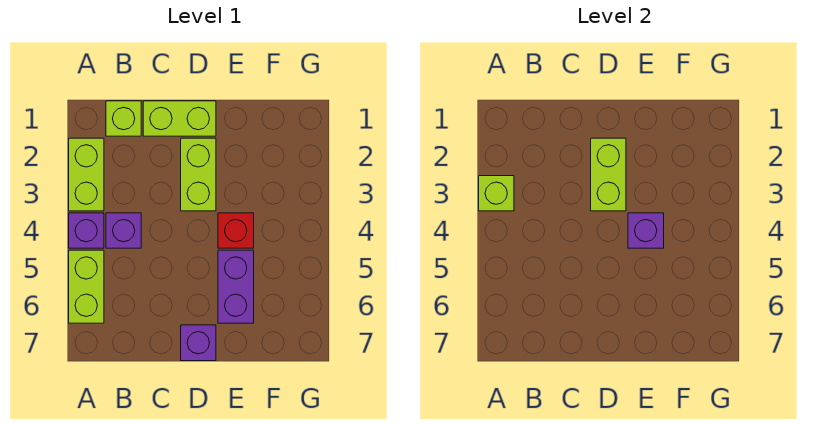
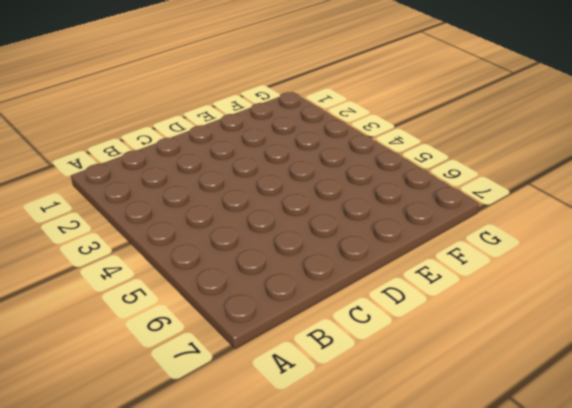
none -> lime 1x2 brick [69,138,104,211]
none -> purple 1x1 brick [69,213,104,248]
none -> lime 1x2 brick [69,250,104,323]

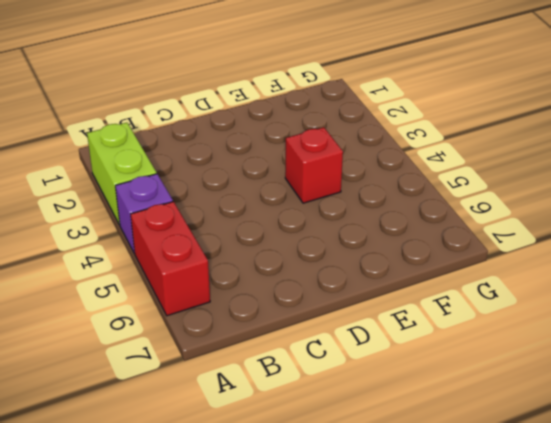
red 1x2 brick [131,202,210,316] -> lime 1x2 brick [69,250,104,323]
none -> lime 1x1 brick [106,101,141,136]
none -> purple 1x1 brick [106,213,141,248]
none -> lime 1x2 brick [143,101,216,136]

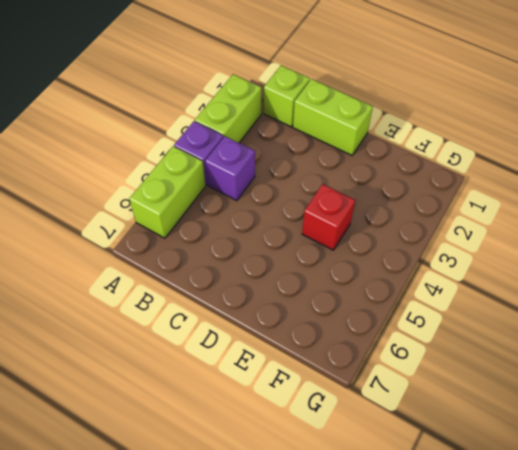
none -> lime 1x2 brick [181,138,216,211]
none -> purple 1x1 brick [181,325,216,361]
none -> purple 1x2 brick [218,250,254,323]

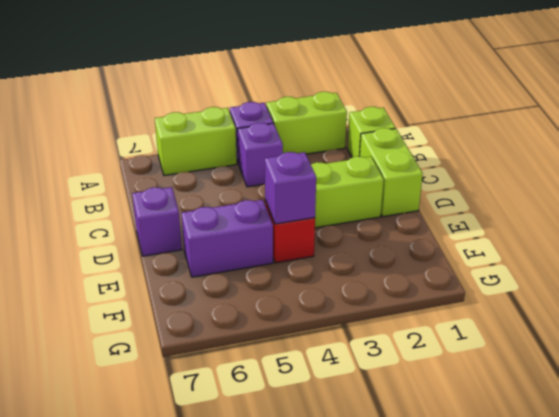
none -> lime 1x1 brick [479,176,514,211]
none -> lime 1x2 brick [591,138,626,211]

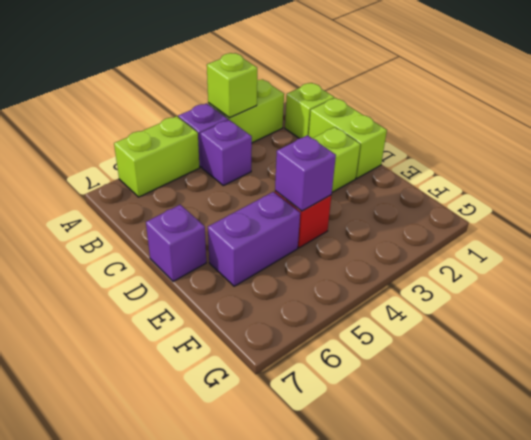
none -> lime 1x2 brick [591,138,626,211]

